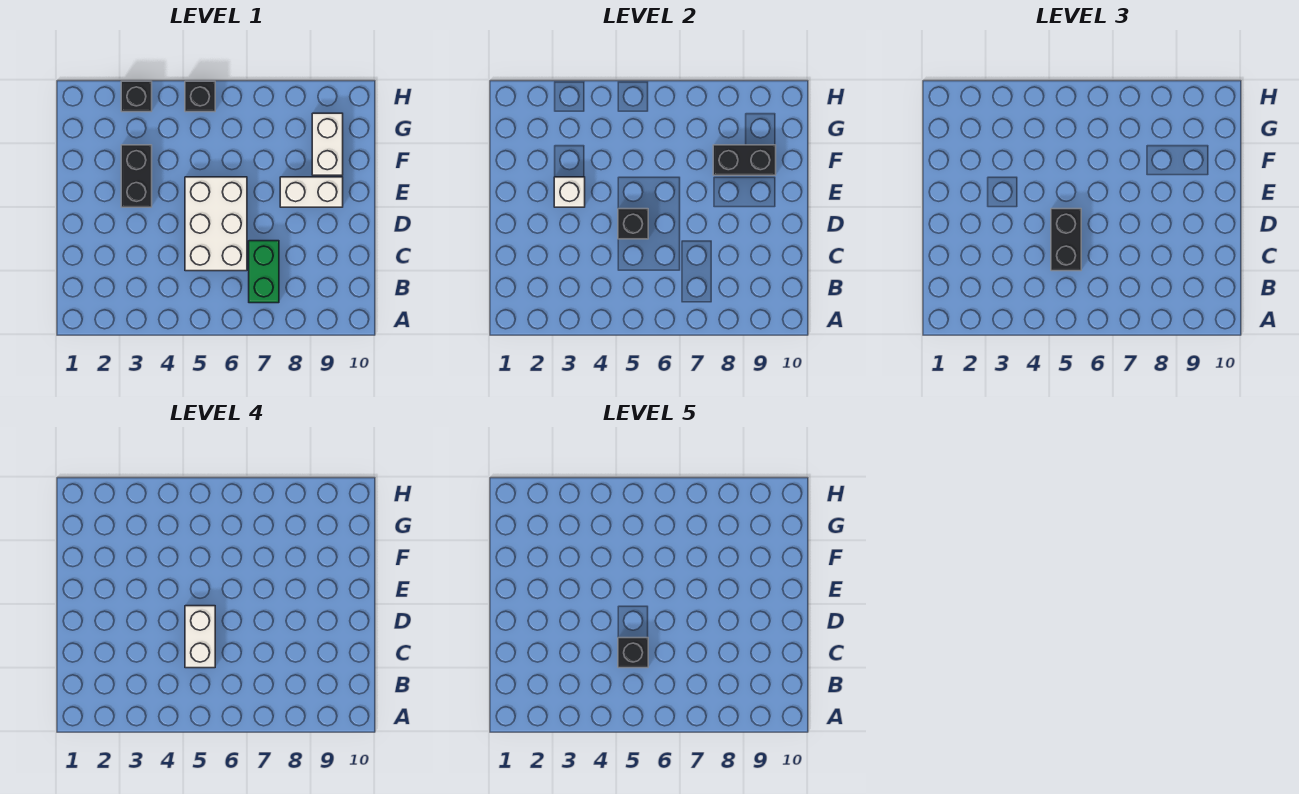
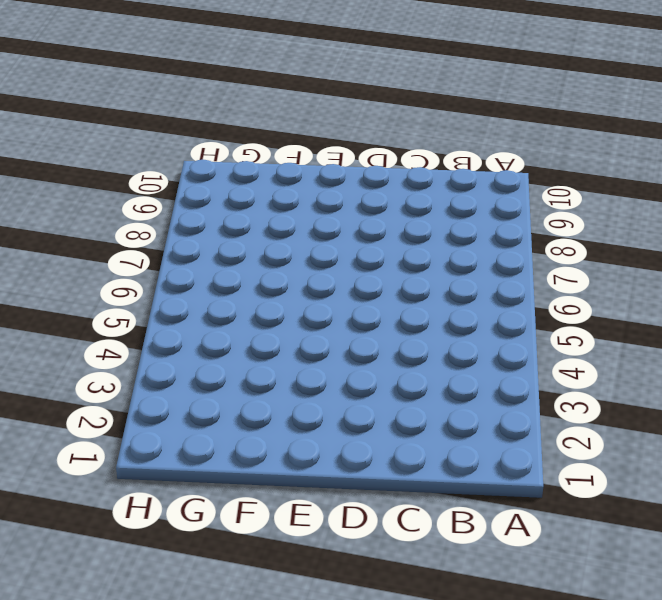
none -> green 1x2 brick [249,241,279,303]
none -> white 2x3 brick [185,177,247,271]
none -> black 1x2 brick [121,145,152,207]

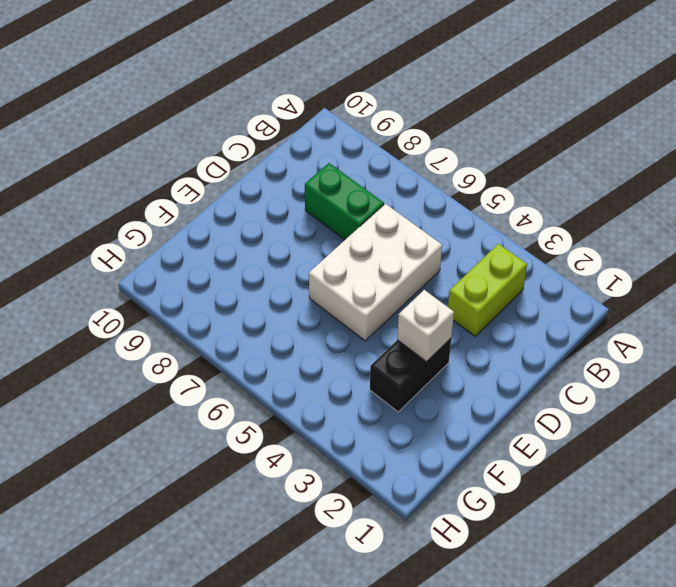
lime 1x2 brick [448,244,527,336] -> none
green 1x2 brick [305,163,384,240] -> green 1x2 brick turned to [249,241,279,303]
none -> white 1x2 brick [280,177,343,207]
none -> white 1x2 brick [312,113,343,175]
none -> black 1x1 brick [121,81,152,112]

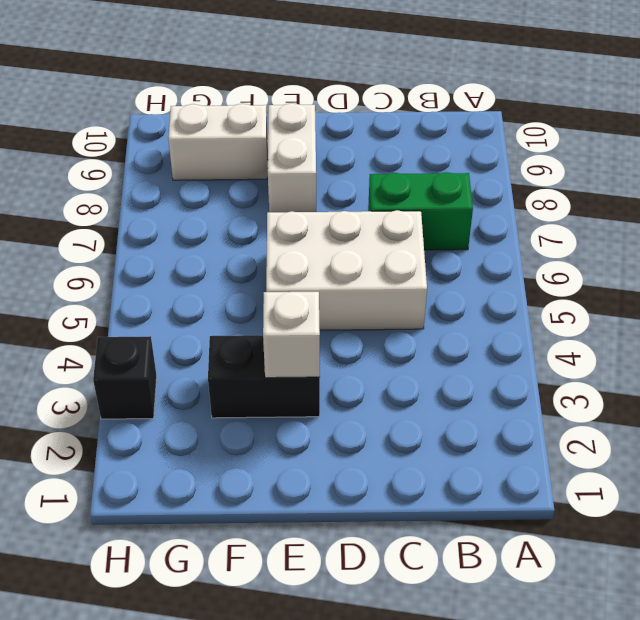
none -> black 1x1 brick [185,81,215,112]
none -> black 1x1 brick [618,209,648,239]
none -> black 1x2 brick [713,145,776,175]

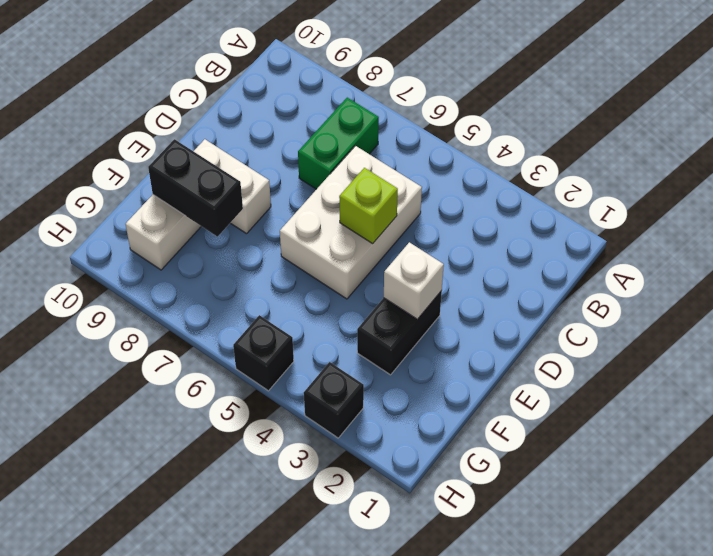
lime 1x1 brick [339,168,398,243] -> black 1x1 brick [618,209,648,239]
none -> black 1x2 brick [1051,209,1081,271]
none -> white 1x2 brick [185,606,215,668]
none -> black 1x1 brick [618,638,648,668]

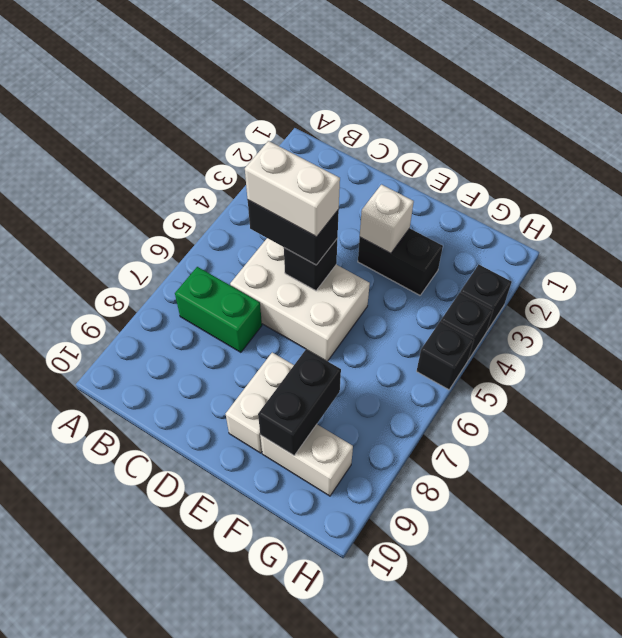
black 1x1 brick [441,293,493,360] -> black 1x1 brick moved to [618,638,648,668]

